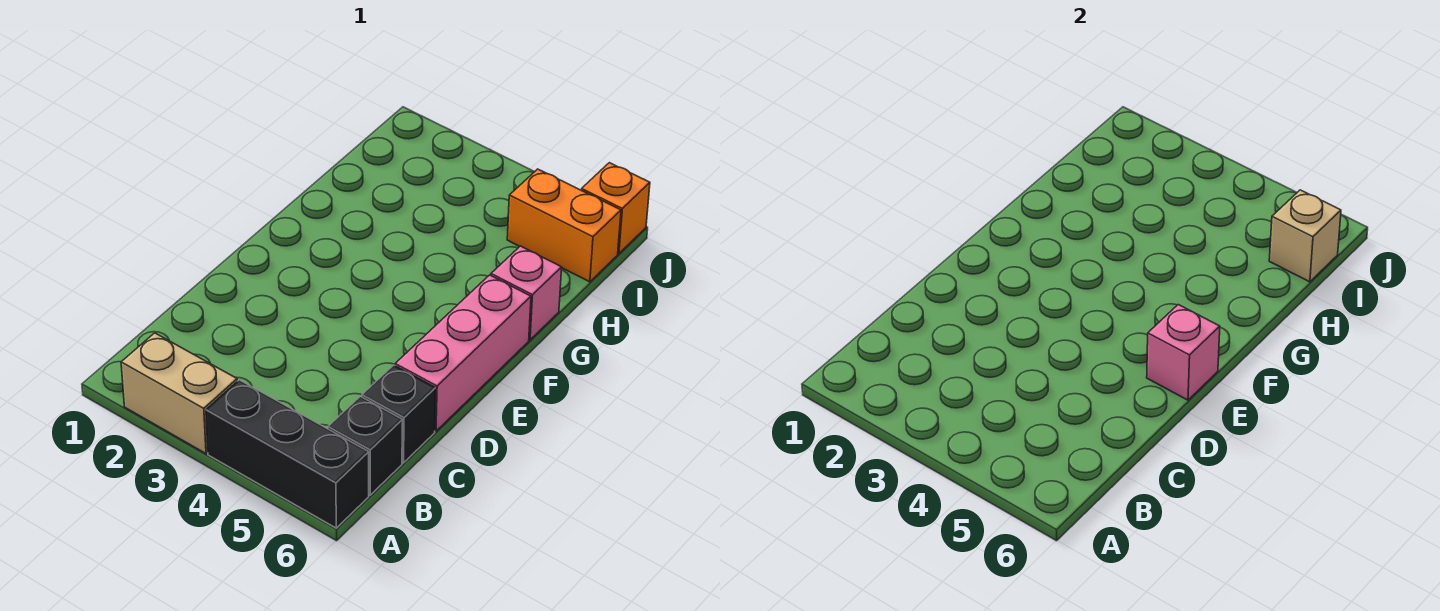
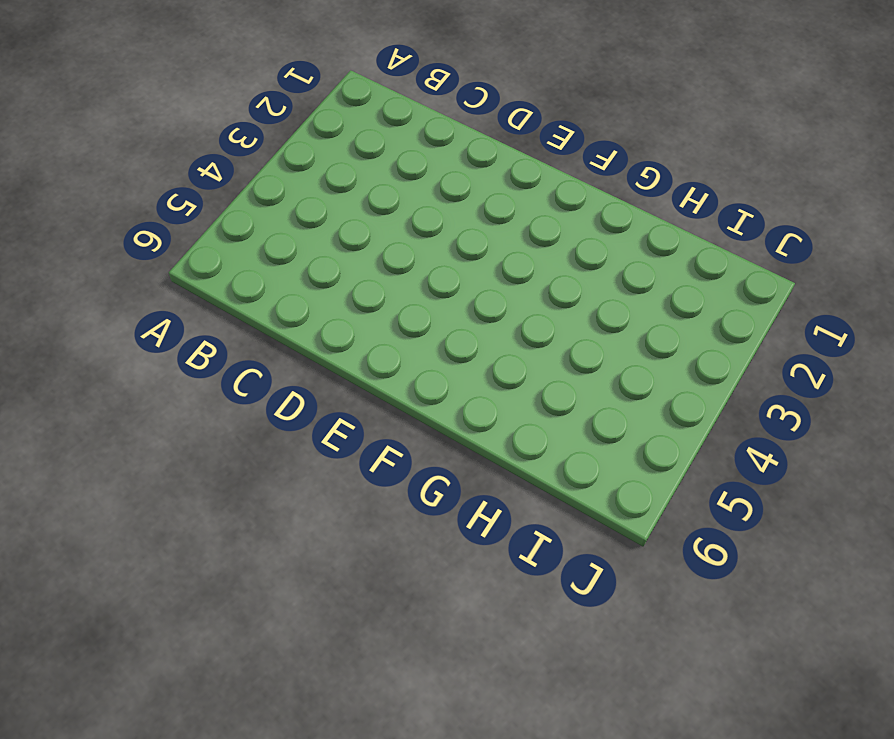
none -> tan 1x2 brick [121,333,237,454]
none -> black 1x3 brick [206,380,369,528]

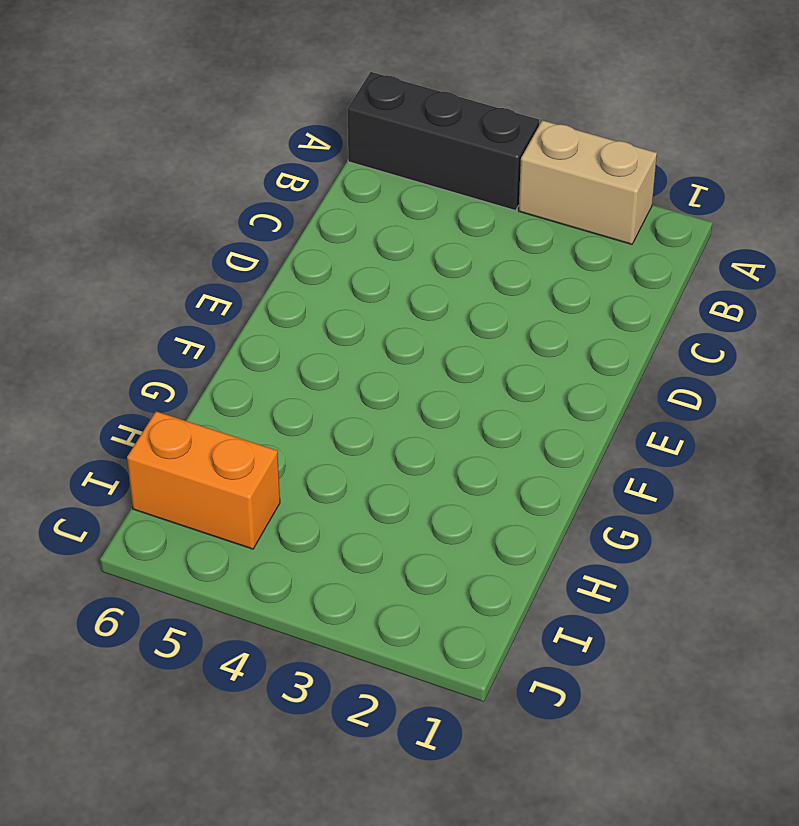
none -> black 1x1 brick [328,396,403,495]
none -> black 1x1 brick [362,365,436,463]

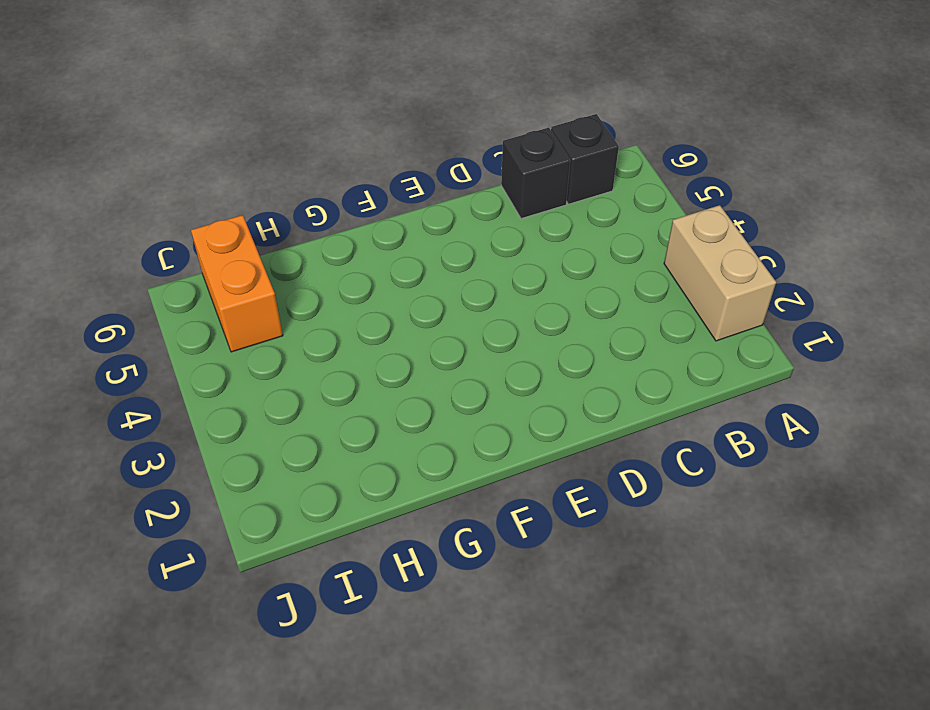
none -> black 1x3 brick [206,380,369,528]
none -> pink 1x3 brick [395,275,531,431]

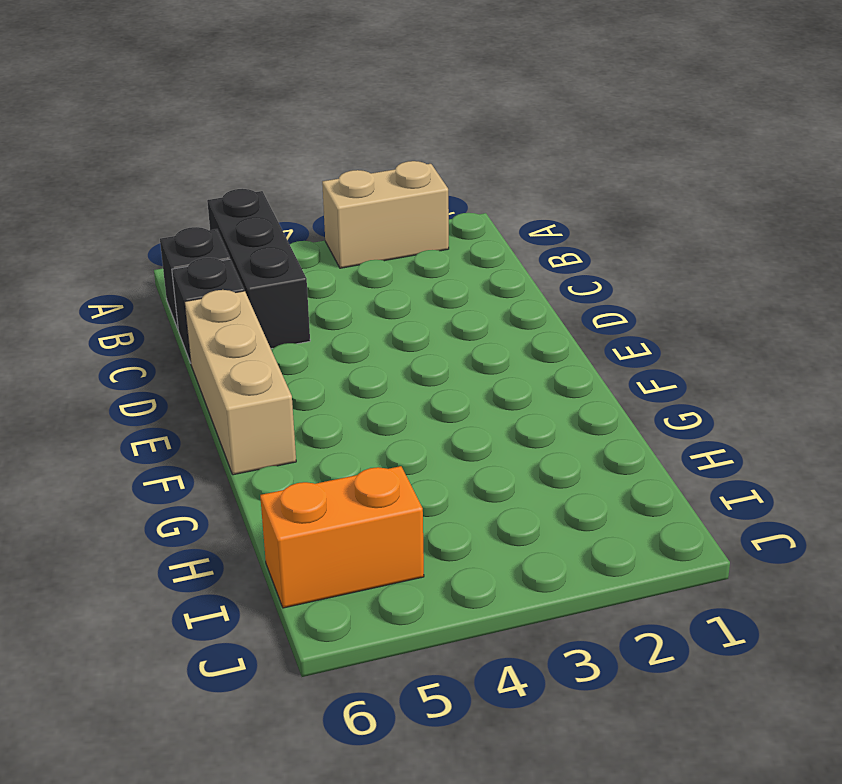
black 1x3 brick [207,189,310,349] -> black 1x3 brick turned to [206,380,369,528]
tan 1x3 brick [185,290,296,475] -> pink 1x3 brick [395,275,531,431]
none -> pink 1x1 brick [491,246,562,340]
none -> orange 1x1 brick [581,163,650,254]

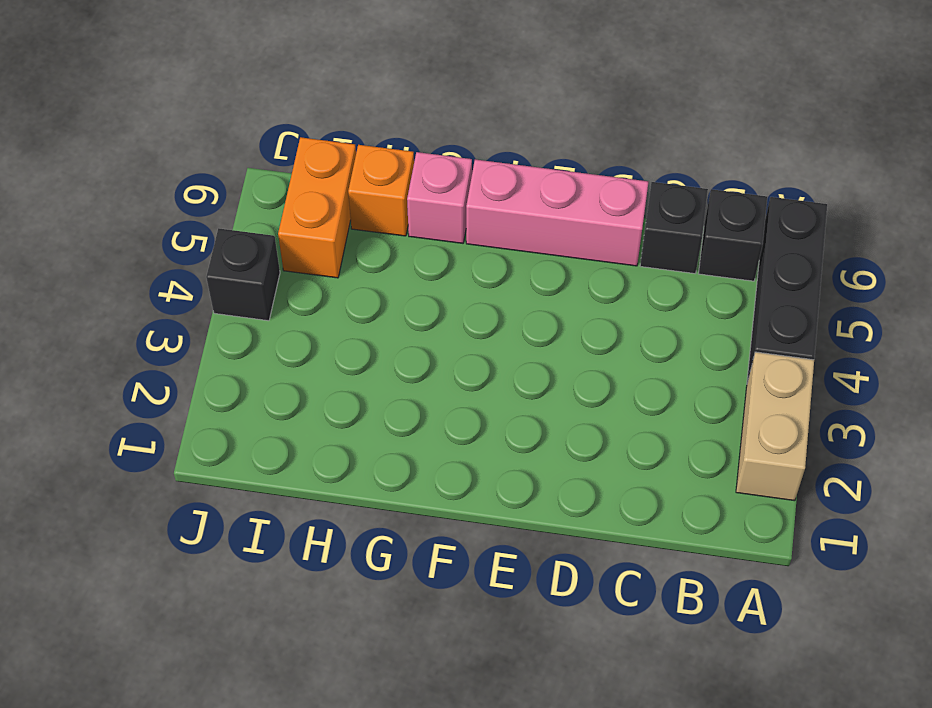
orange 1x1 brick [348,145,414,236] -> orange 1x1 brick moved to [581,163,650,254]
black 1x1 brick [206,228,280,321] -> none
none -> pink 1x1 brick [1147,305,1220,400]
none -> tan 1x1 brick [1269,190,1341,282]

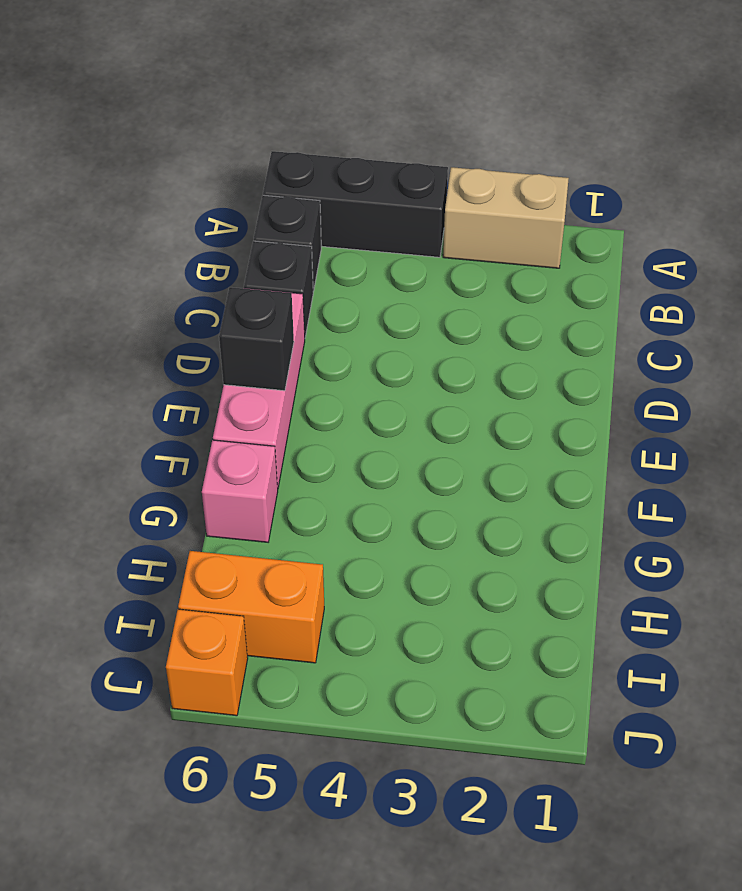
black 1x1 brick [219,287,294,391] -> pink 1x1 brick [1147,305,1220,400]
none -> tan 1x1 brick [1269,190,1341,282]

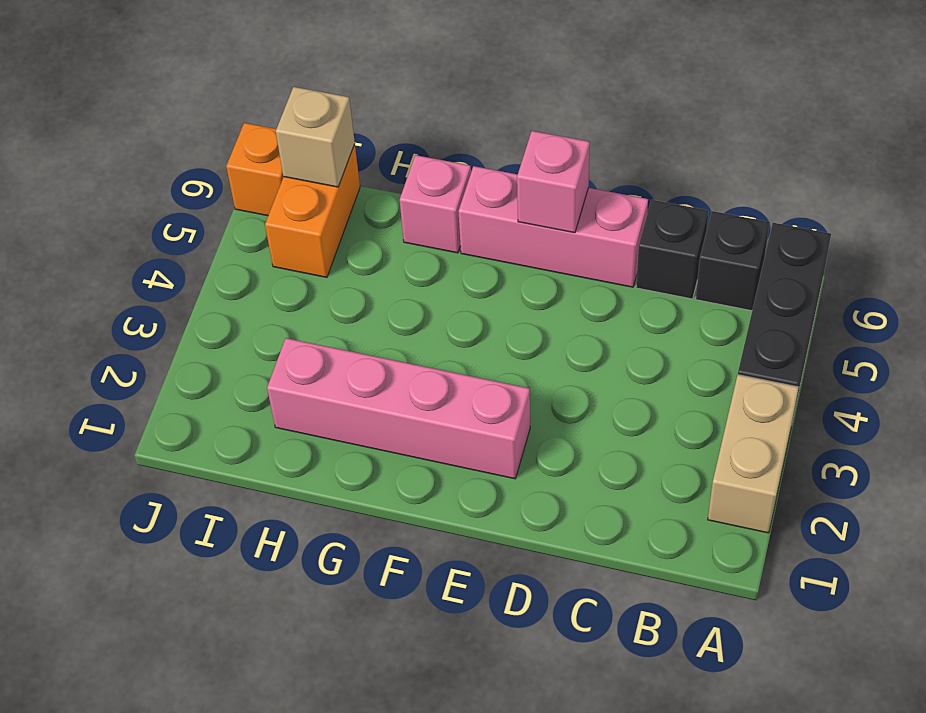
pink 1x4 brick [267,338,530,479] -> none

